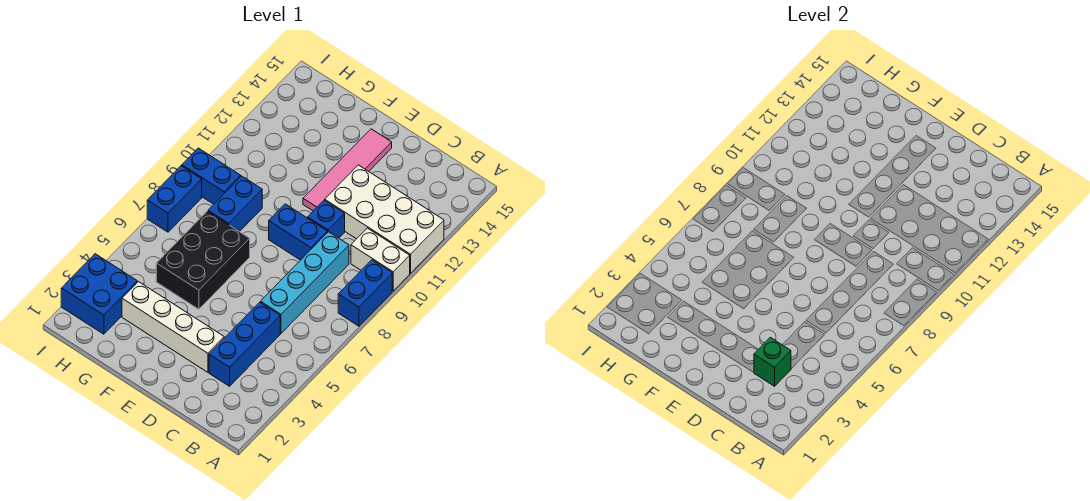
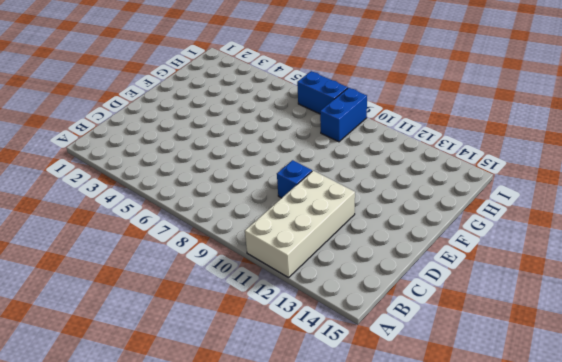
none -> blue 1x2 brick [338,260,392,326]
none -> white 1x2 brick [351,228,410,291]
none -> blue 1x3 brick [209,302,280,386]

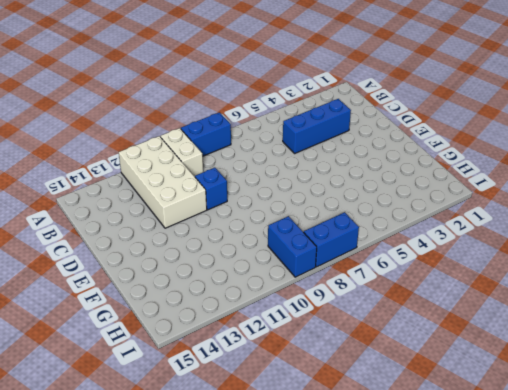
none -> cyan 1x4 brick [260,232,349,333]
none -> white 1x4 brick [122,282,224,372]
none -> blue 1x2 brick [269,204,327,260]

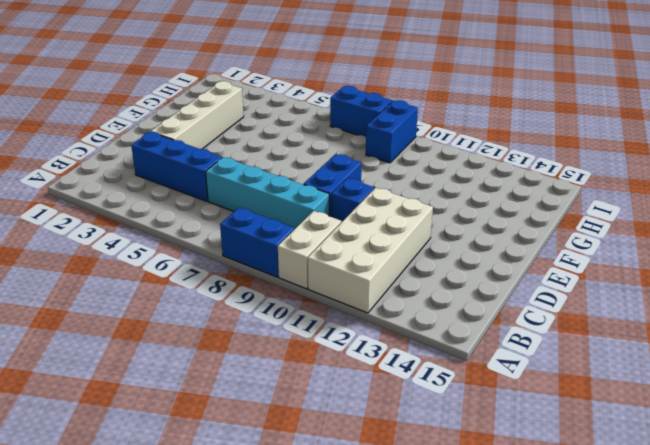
none -> pink 1x4 tile [303,129,392,211]
none -> black 2x3 brick [156,211,250,309]
none -> blue 1x2 brick [208,176,262,232]

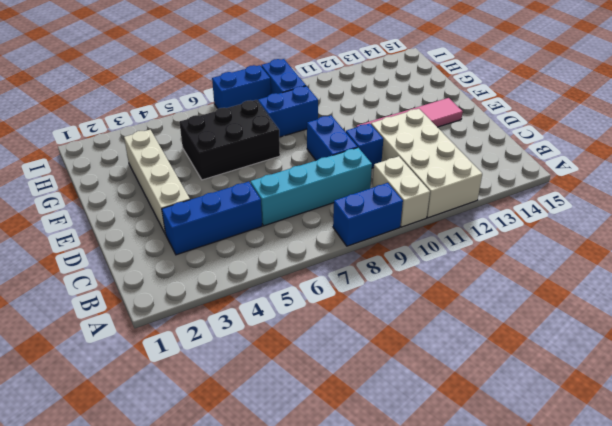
none -> blue 2x2 brick [61,254,137,334]
none -> green 1x1 brick [754,337,791,386]

